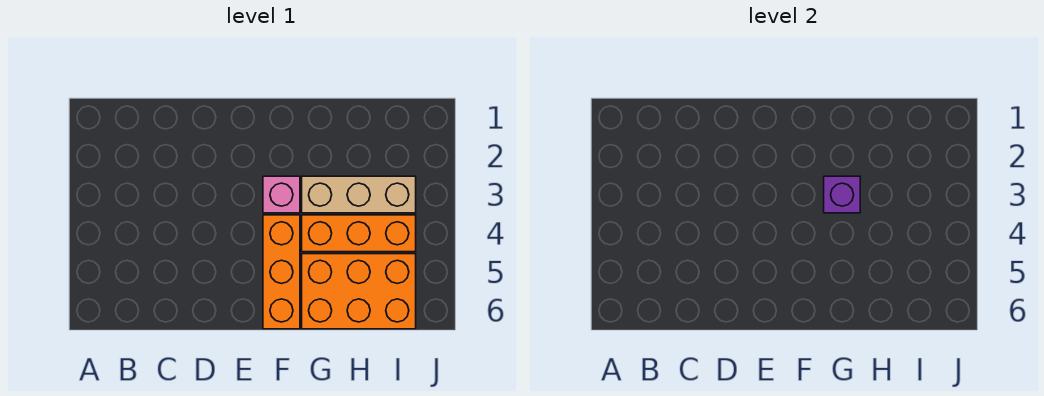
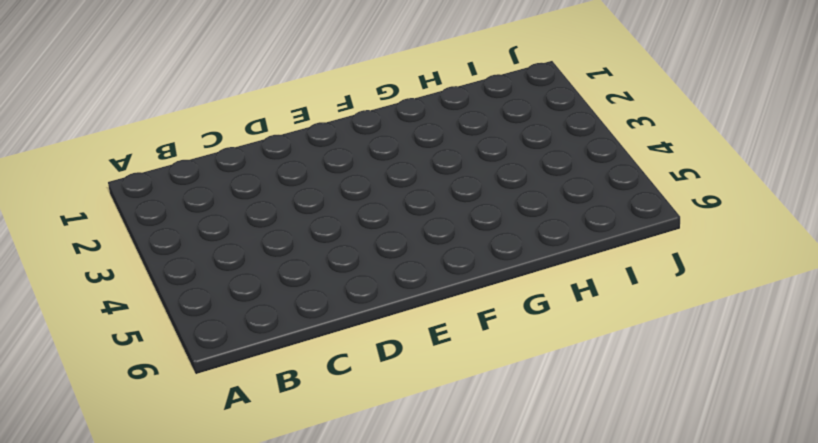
none -> pink 1x1 brick [263,176,300,213]
none -> orange 1x3 brick [263,215,300,329]

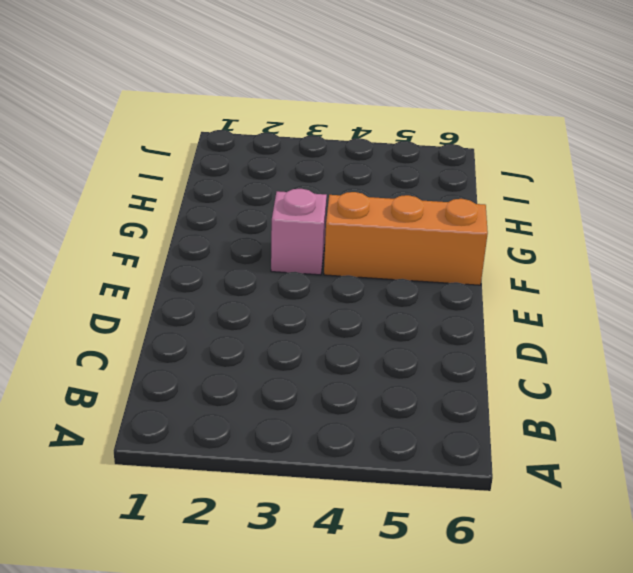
none -> tan 1x3 brick [302,176,416,213]
none -> orange 1x3 brick [302,215,416,252]

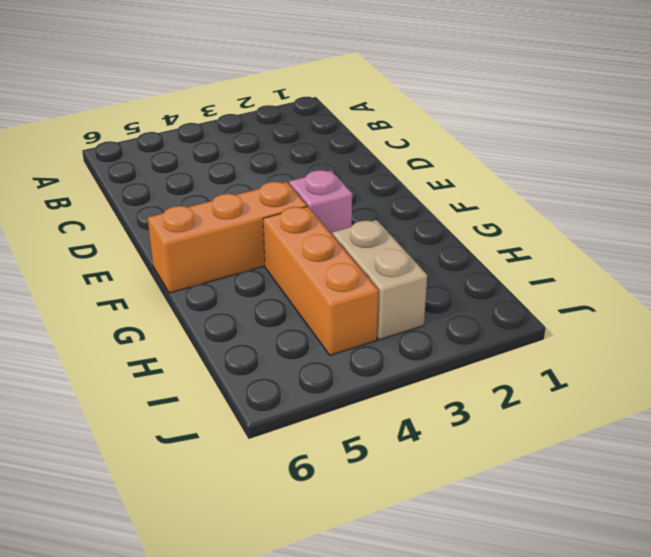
tan 1x2 brick [332,220,427,340] -> tan 1x3 brick [302,176,416,213]
none -> orange 2x3 brick [302,254,416,329]
none -> purple 1x1 brick [824,176,860,213]

